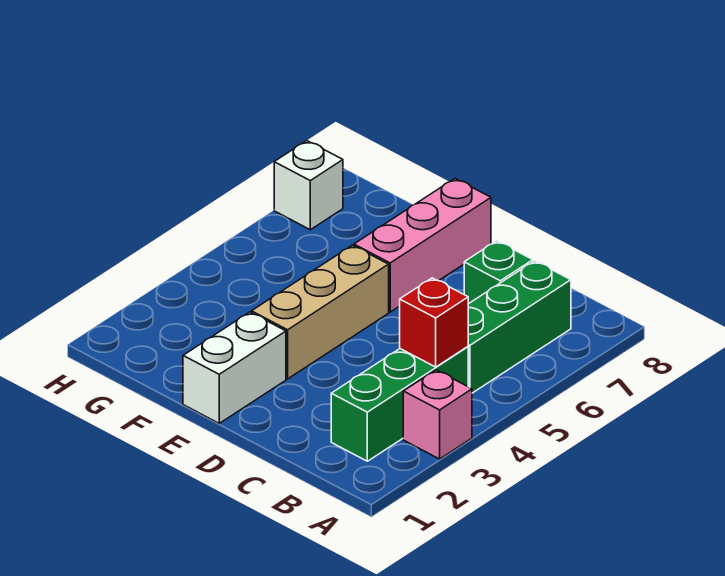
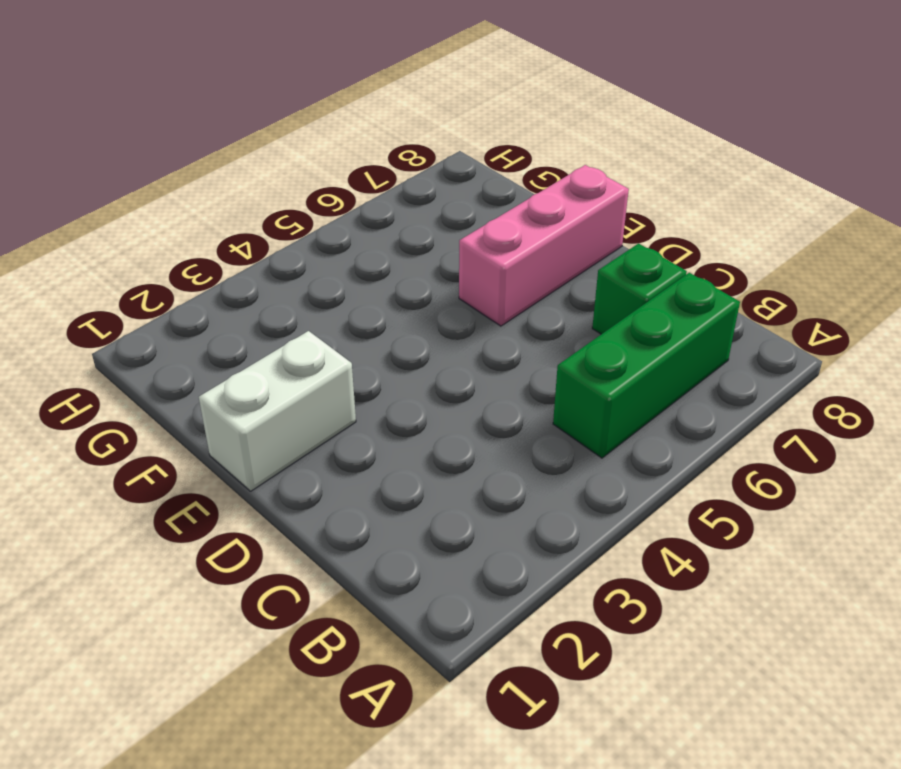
none -> pink 1x1 brick [403,370,472,459]
none -> green 1x3 brick [331,347,468,461]

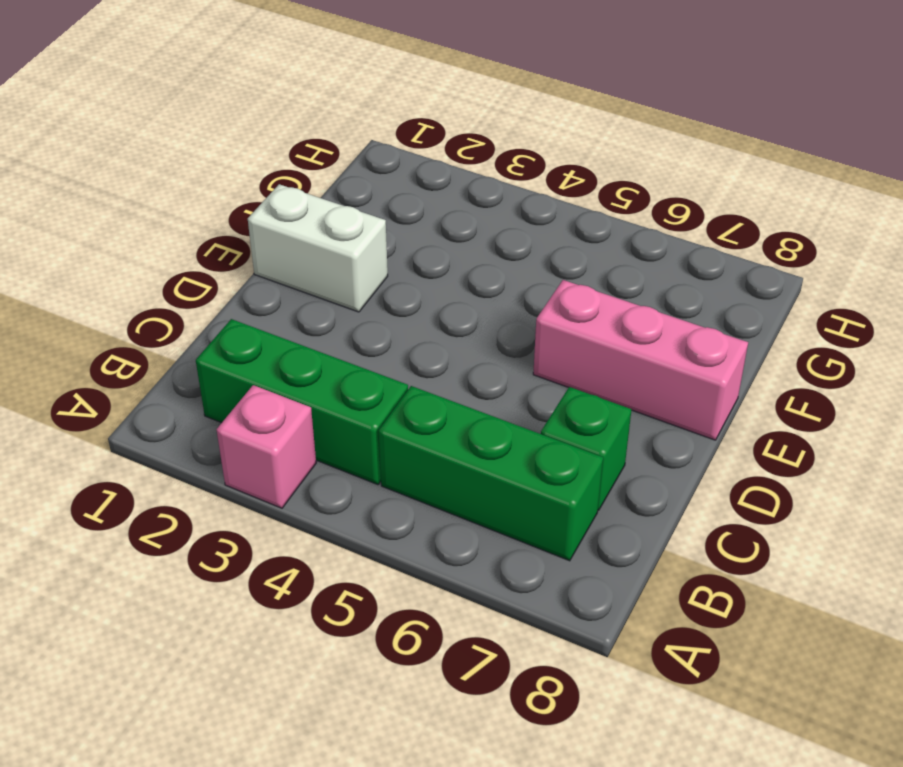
none -> tan 1x3 brick [251,245,389,379]
none -> white 1x1 brick [274,141,343,230]

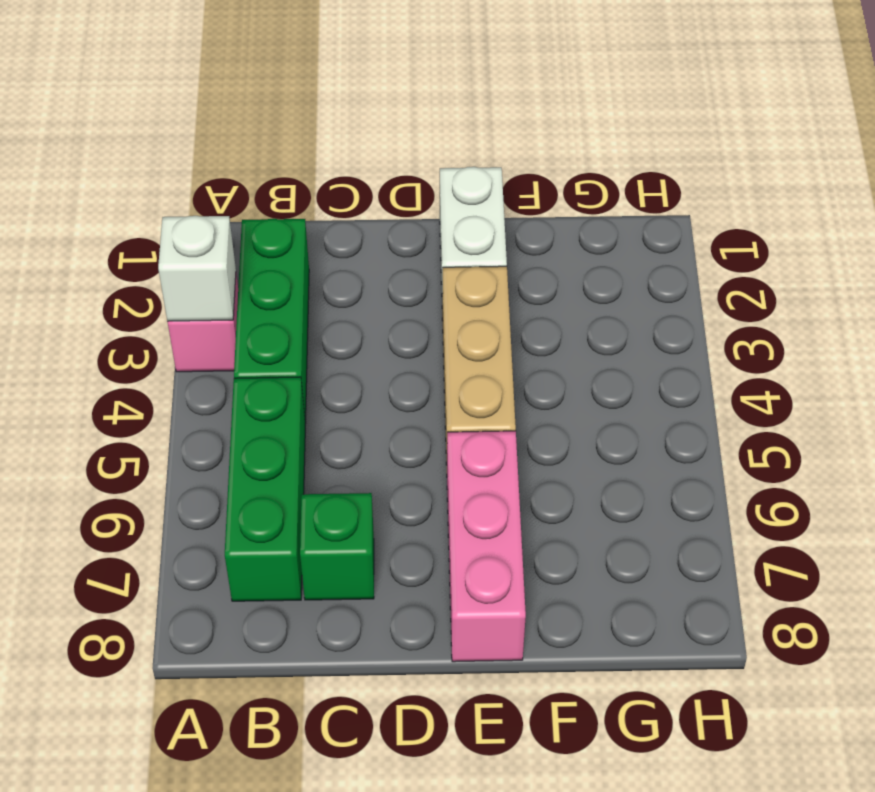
white 1x1 brick [158,216,236,321] -> white 1x1 brick moved to [274,141,343,230]
none -> red 1x1 brick [400,278,468,367]

